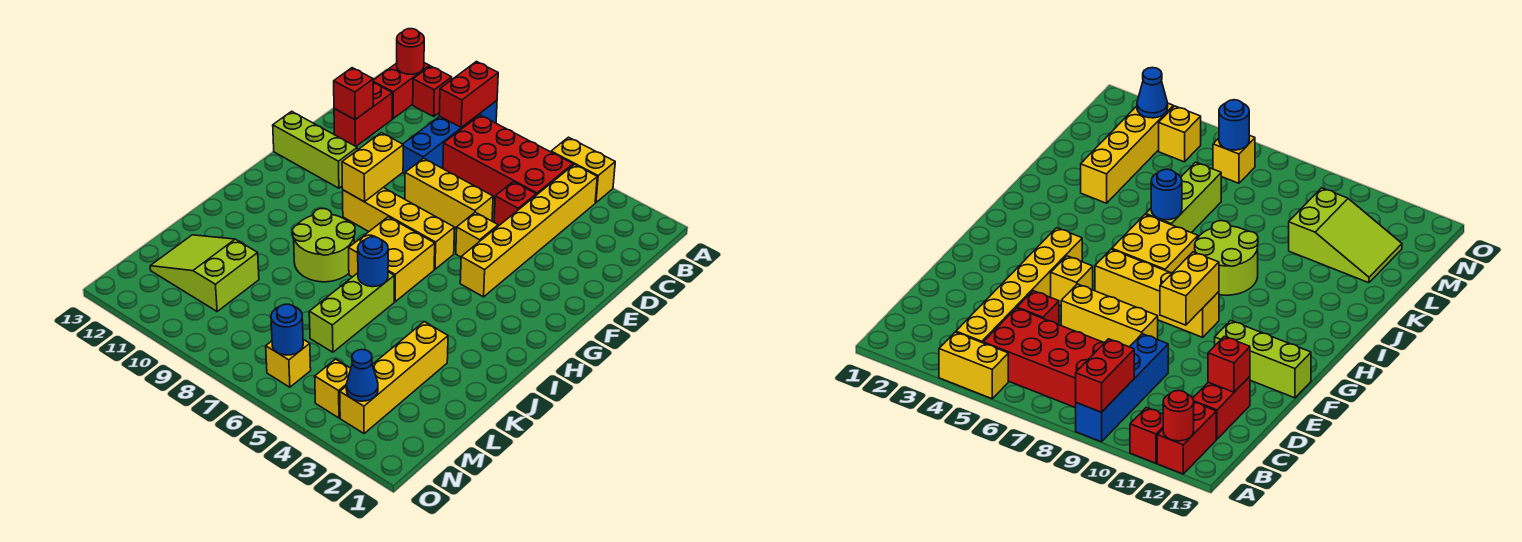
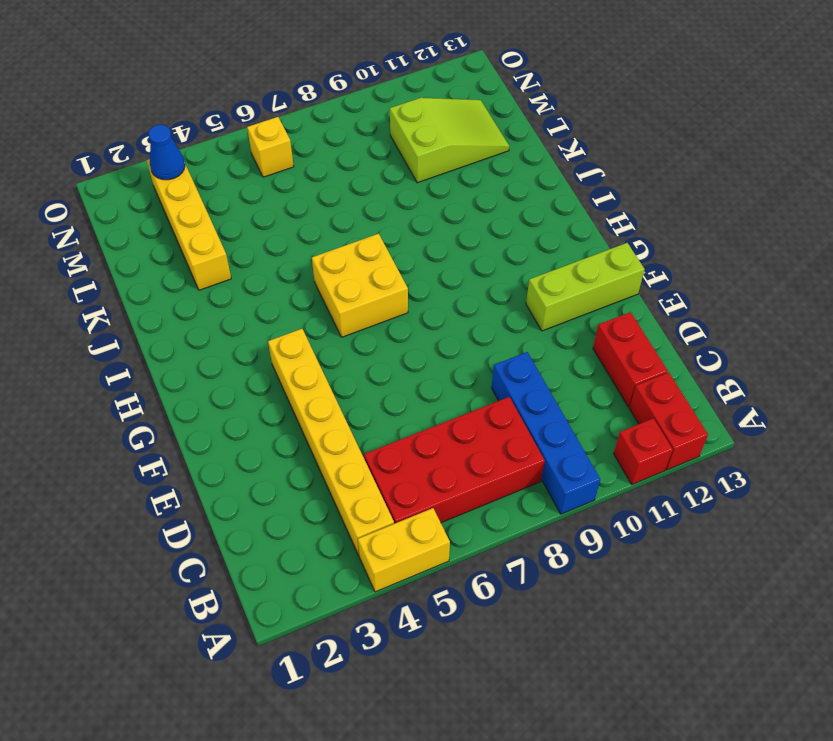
none -> red 1x1 brick [494,182,536,226]
none -> yellow 1x3 brick [405,158,493,228]
none -> yellow 1x1 brick [456,212,498,257]

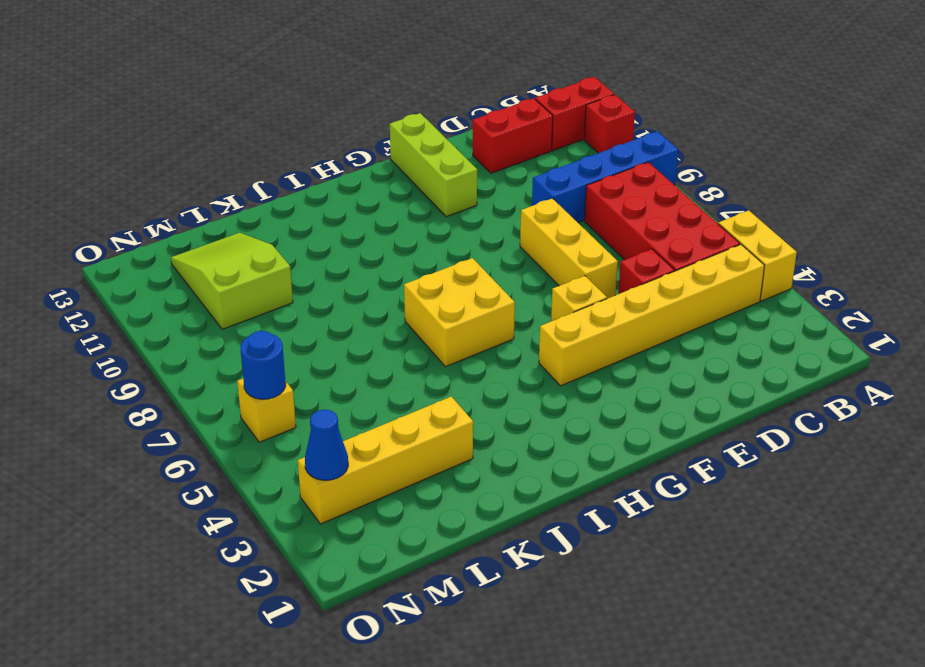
none -> yellow 1x4 brick [343,188,455,269]
none -> lime 2x2 round brick [293,209,355,282]
none -> lime 1x3 brick [309,272,394,352]

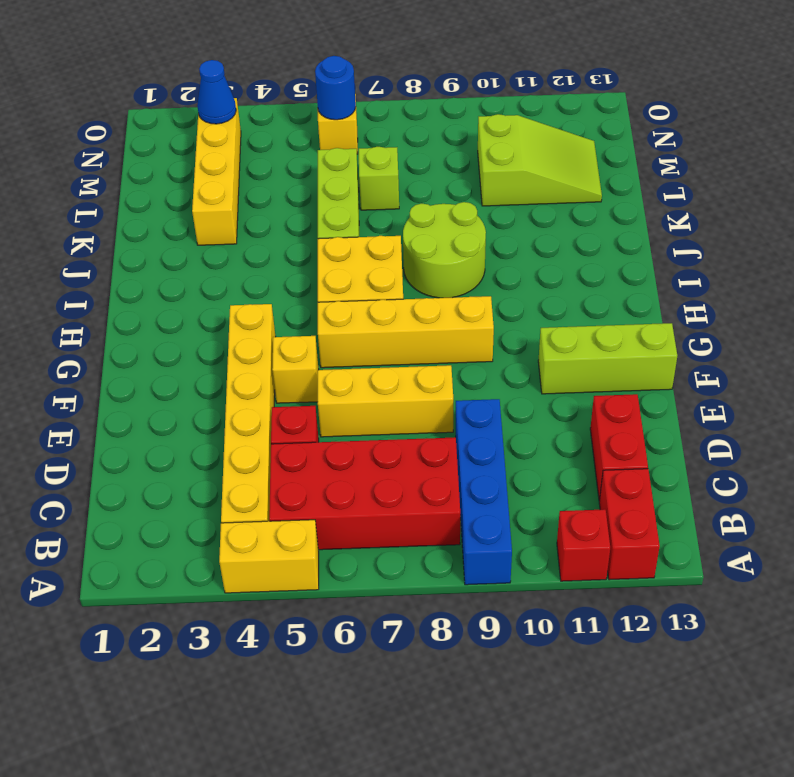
lime 1x1 brick [359,147,399,210] -> none
none -> yellow 1x1 brick [315,359,351,418]
none -> red 1x2 brick [439,62,498,127]
none -> red 1x1 round brick [397,29,424,74]

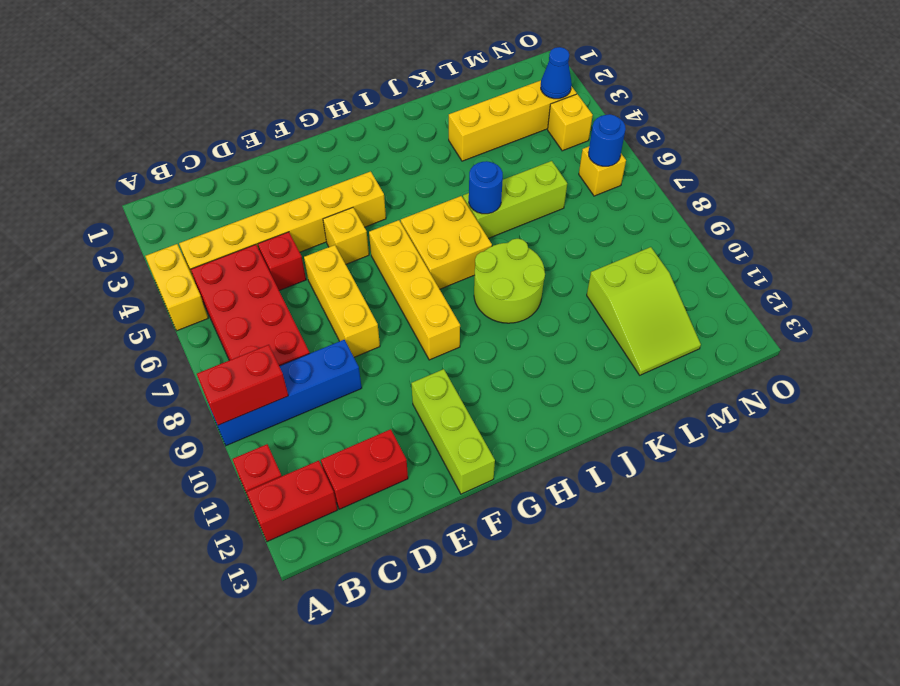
none -> red 1x1 round brick [397,29,424,74]
none -> red 1x1 brick [334,68,373,120]
none -> yellow 1x2 brick [342,133,403,202]

